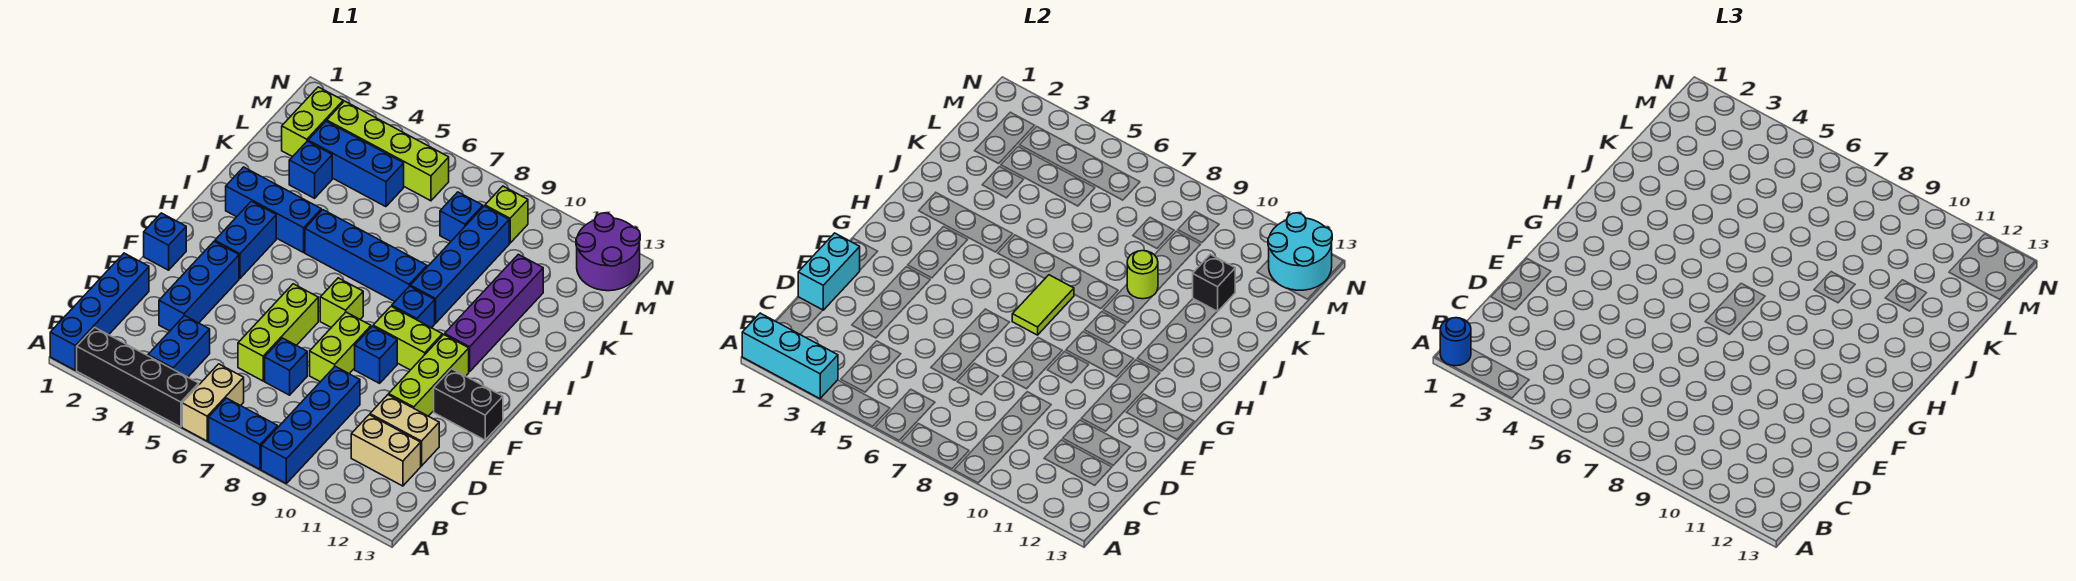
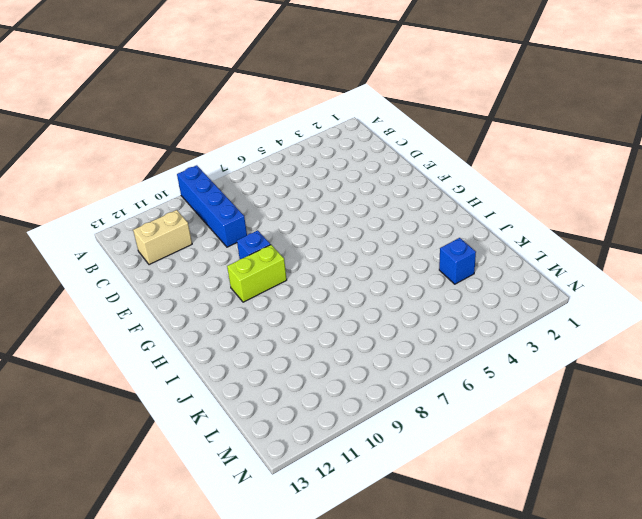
none -> blue 1x4 brick [50,253,149,370]
none -> black 1x4 brick [77,327,199,427]
none -> tan 1x2 brick [182,364,244,441]
none -> blue 1x2 brick [209,398,278,469]

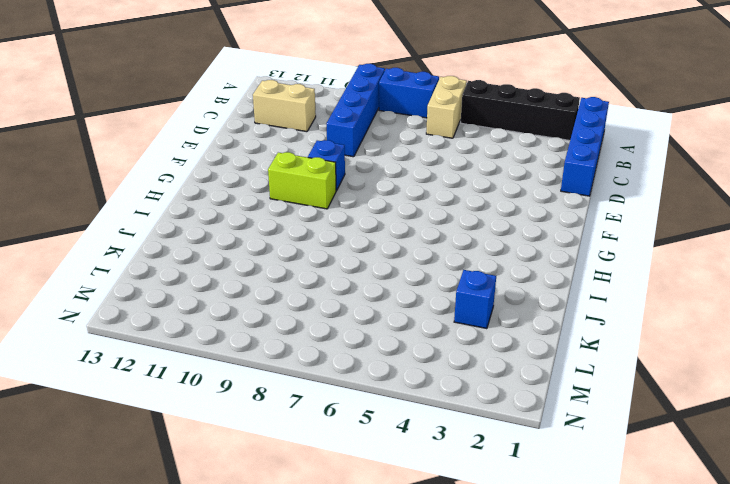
none -> blue 1x2 brick [148,316,210,377]
none -> blue 1x3 brick [159,241,239,331]
none -> lime 1x3 brick [238,284,318,381]
none -> blue 1x1 brick [265,338,307,395]

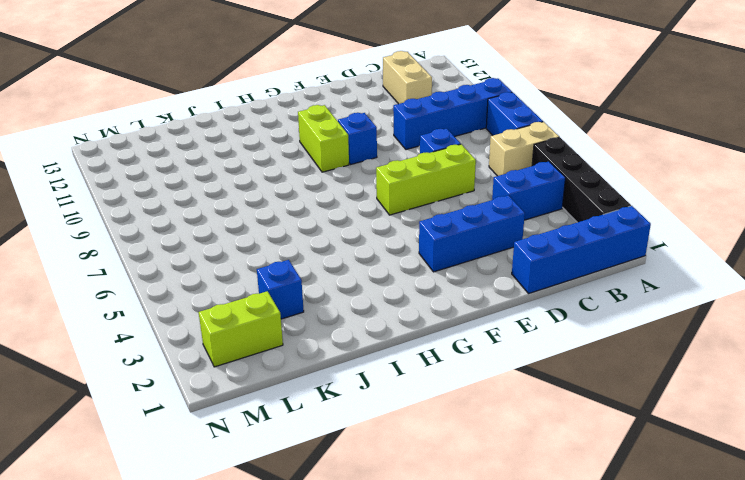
none -> tan 1x2 brick [370,395,439,466]
none -> lime 1x2 brick [310,312,371,382]
none -> lime 1x3 brick [389,335,469,416]
none -> blue 1x1 brick [144,213,186,270]

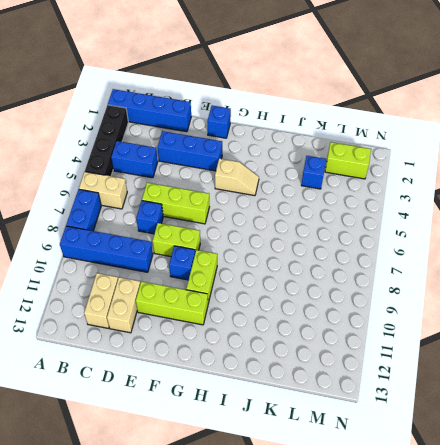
tan 1x2 slope [215,158,259,196] -> none
none -> black 1x2 brick [434,369,503,440]
none -> blue 1x2 brick [215,201,276,278]
none -> lime 1x1 brick [320,278,363,327]
none -> blue 1x1 brick [392,286,435,328]

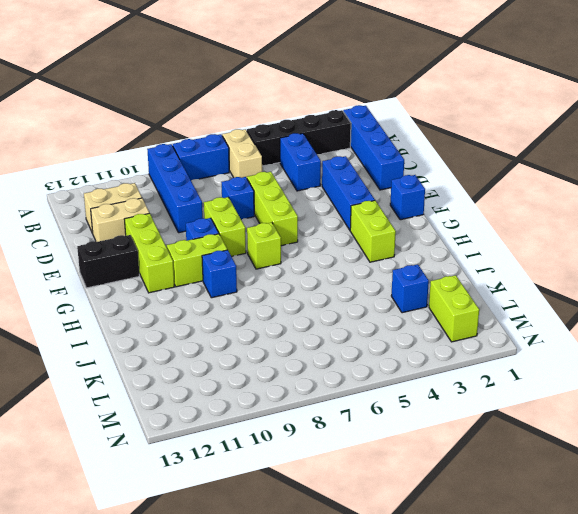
lime 1x2 brick [350,201,396,262] -> blue 1x2 brick [215,201,276,278]
none -> purple 1x4 brick [445,254,543,372]
none -> blue 1x3 brick [226,167,321,253]
none -> blue 1x4 brick [305,210,427,302]
none -> blue 1x4 brick [410,206,509,323]

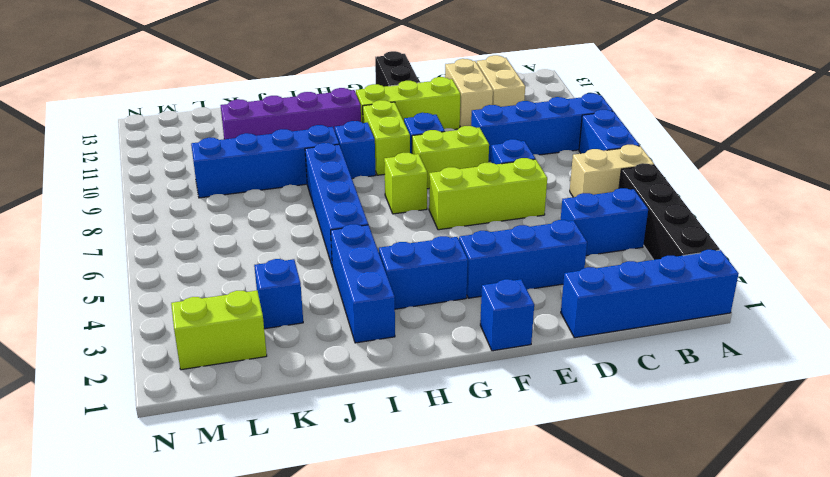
none -> blue 1x3 brick [308,121,404,207]
none -> blue 1x1 brick [440,192,483,241]
none -> lime 1x4 brick [327,101,449,201]
none -> lime 1x1 brick [485,186,528,243]

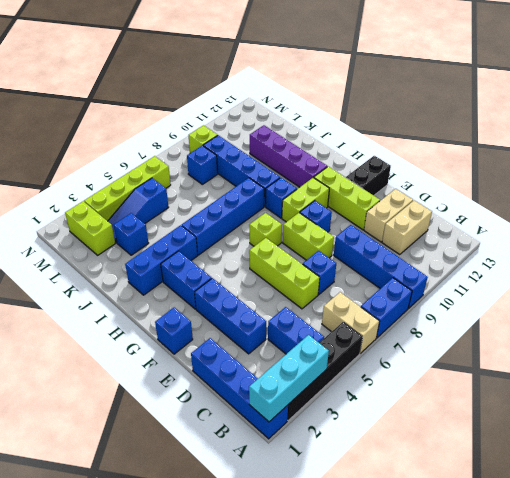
blue 1x3 slope [108,178,169,243] -> blue 1x3 brick [308,121,404,207]
none -> purple 2x2 round brick [576,213,640,291]
none -> cyan 1x2 brick [798,233,860,310]
none -> lime 1x2 tile [1012,275,1074,335]
none -> lime 1x1 round brick [1127,251,1158,299]

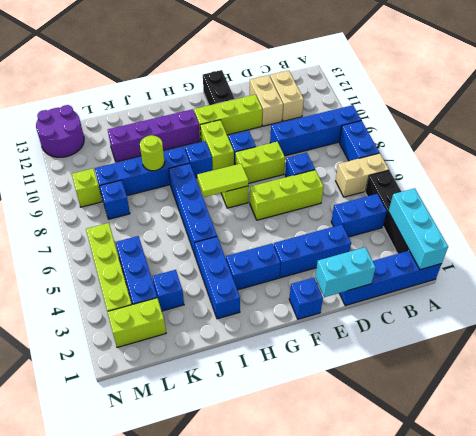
none -> black 1x1 brick [1193,254,1235,312]
none -> cyan 2x2 round brick [1268,213,1332,290]
none -> blue 1x1 round brick [1440,318,1471,366]

